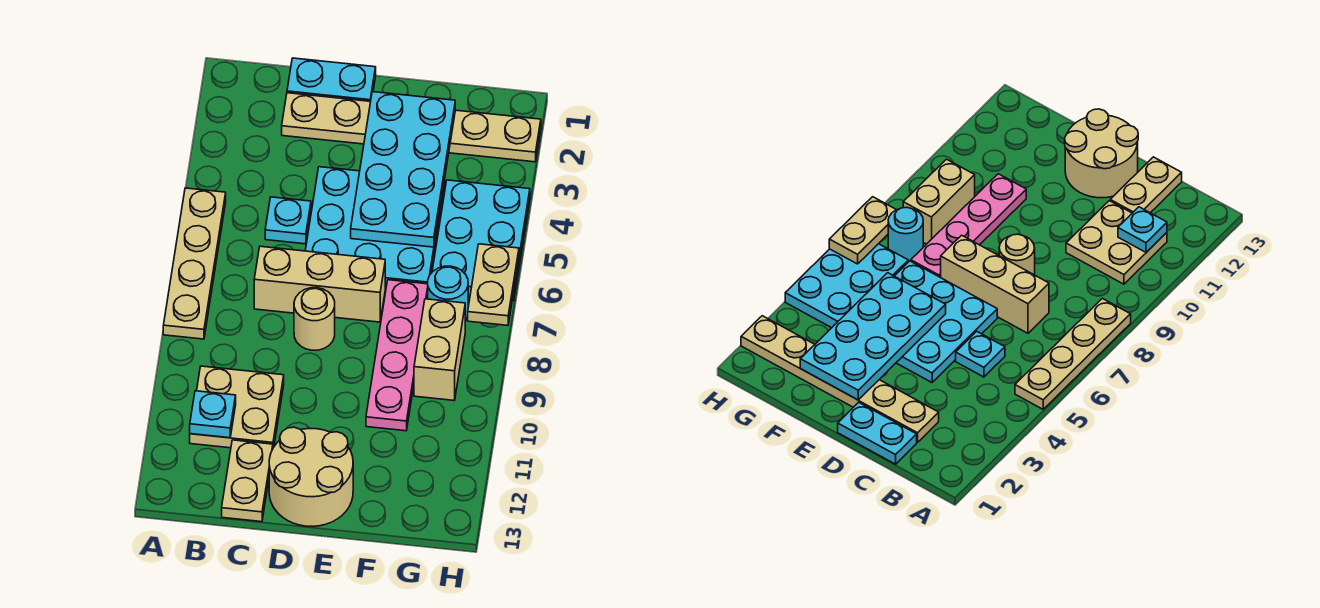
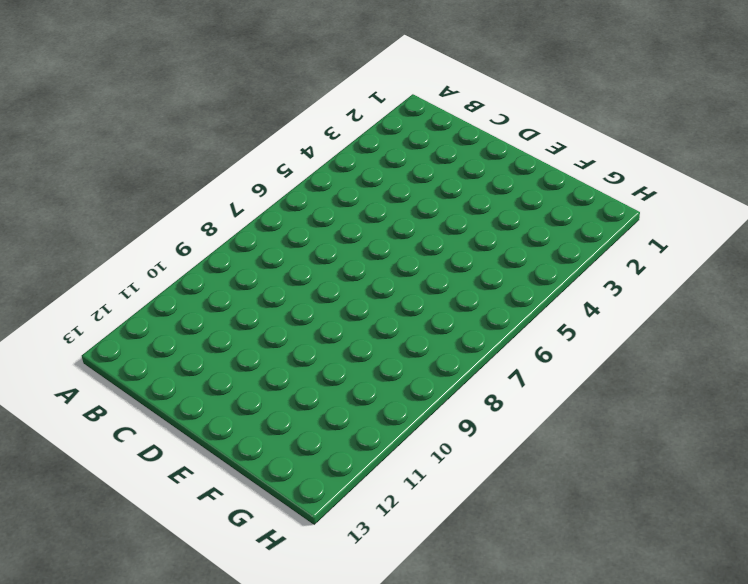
none -> tan 1x4 plate [163,188,226,339]
none -> tan 2x2 plate [190,366,284,448]
none -> cyan 1x2 plate [287,58,376,101]

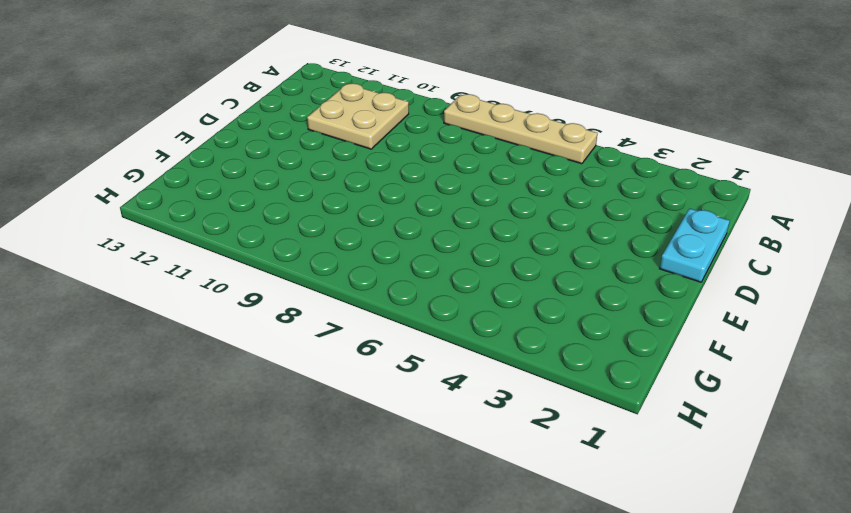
none -> tan 1x6 plate [282,93,541,162]
none -> cyan 1x1 plate [265,197,311,244]
none -> tan 1x3 brick [254,246,385,322]

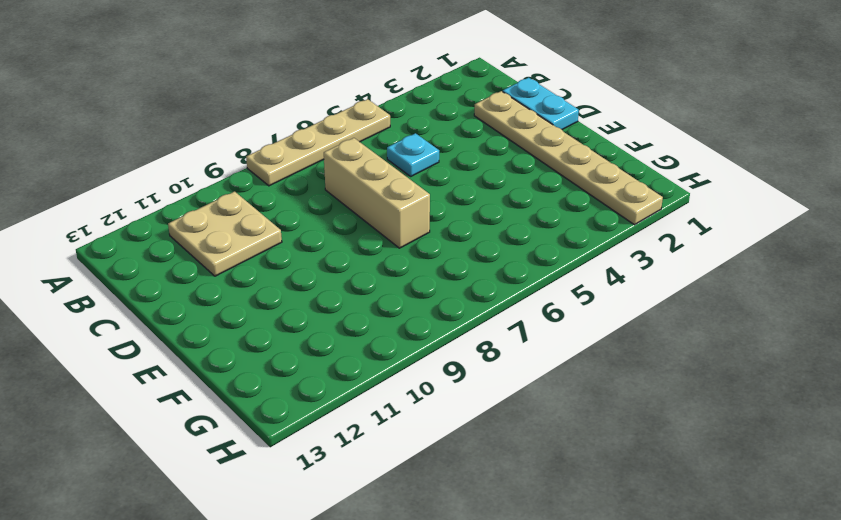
none -> tan 1x2 plate [222,440,273,522]
none -> cyan 3x3 plate [305,167,445,288]
none -> tan 1x1 round brick [294,288,335,350]

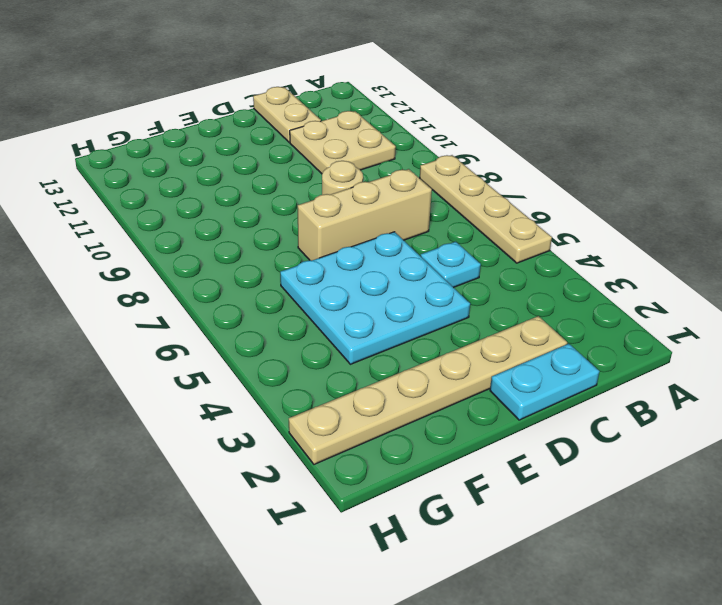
none -> tan 2x2 round brick [269,427,353,526]
none -> pink 1x4 plate [366,280,428,431]
none -> cyan 2x3 plate [432,180,530,301]

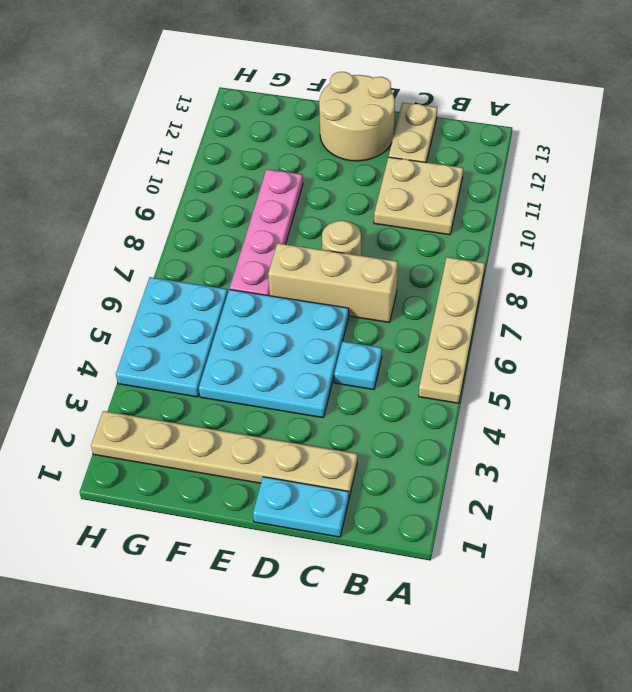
none -> cyan 1x1 round brick [428,266,468,321]
none -> tan 1x2 brick [414,299,465,400]
none -> cyan 1x1 plate [190,391,236,438]

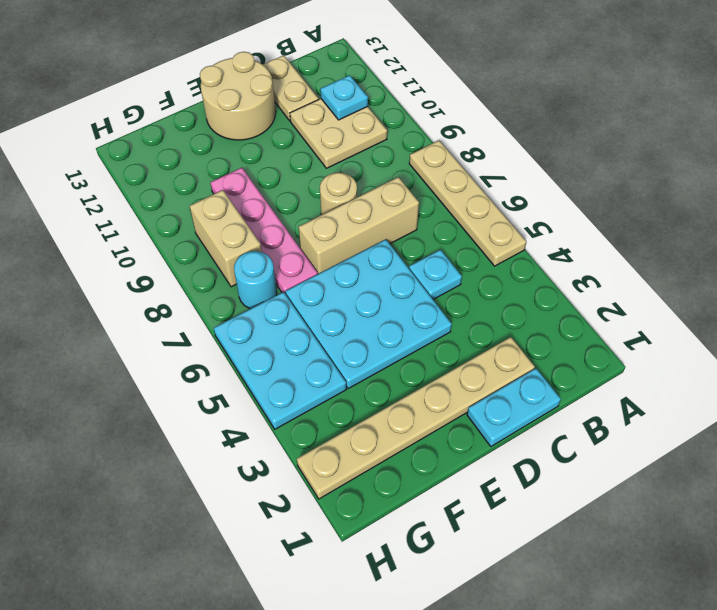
none -> cyan 2x4 plate [351,92,455,247]
none -> tan 1x2 plate [468,244,519,325]

